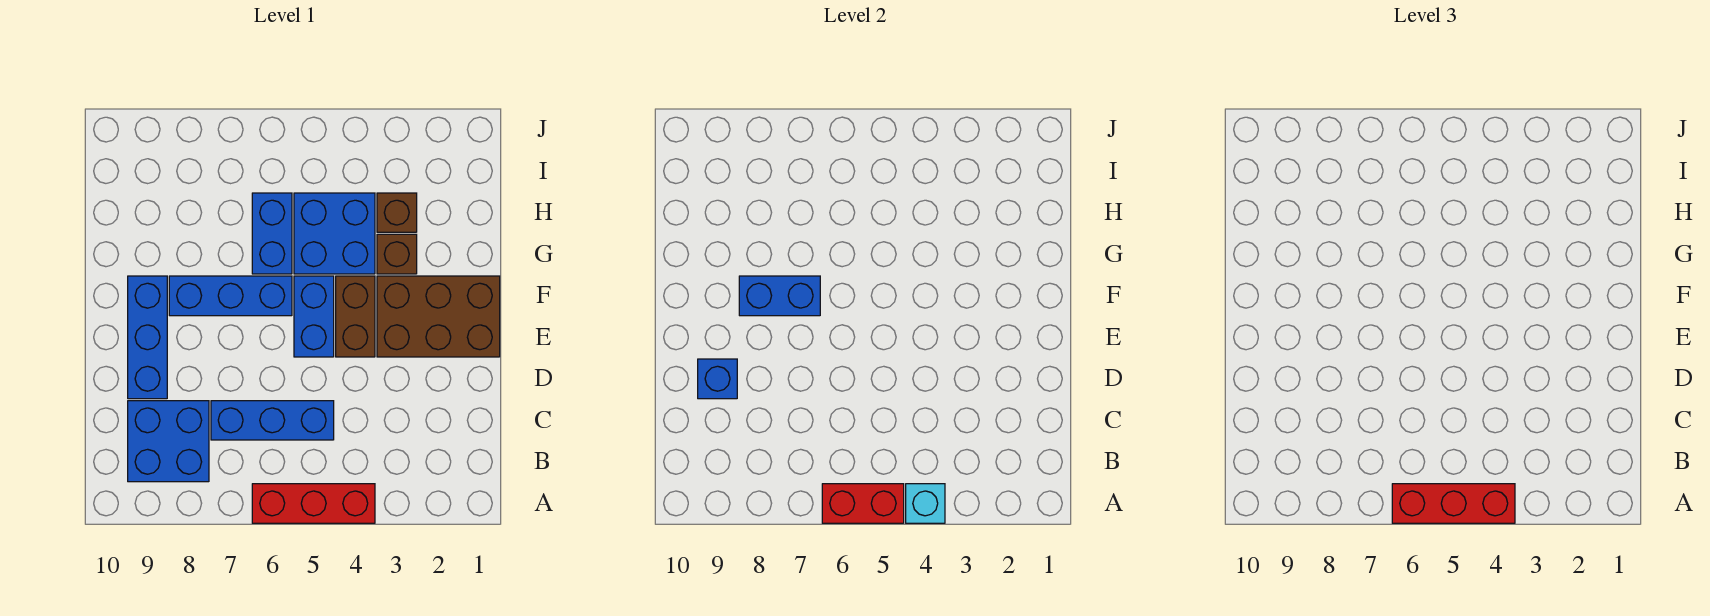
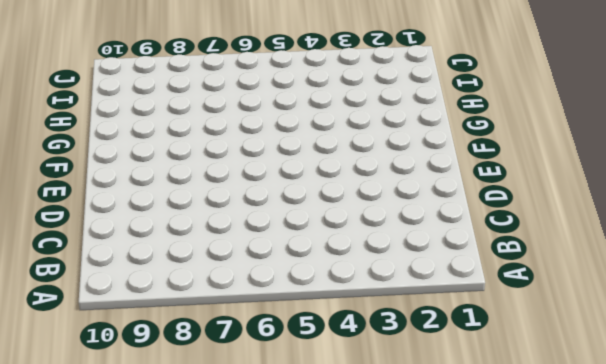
none -> red 1x3 brick [252,484,375,523]
none -> blue 2x2 brick [128,401,209,482]
none -> blue 1x3 brick [211,401,334,440]

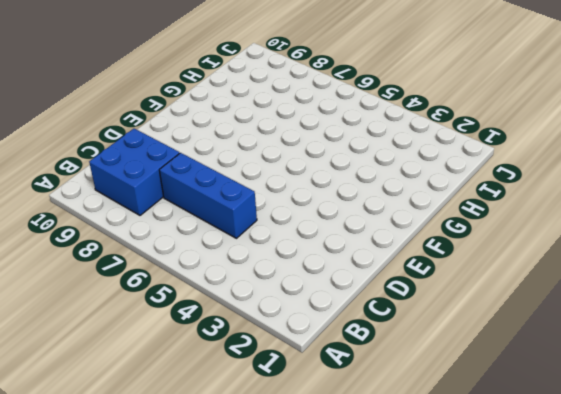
none -> red 1x3 brick [252,484,375,523]
none -> blue 1x3 brick [128,276,167,399]
none -> brown 2x3 brick [377,276,500,357]

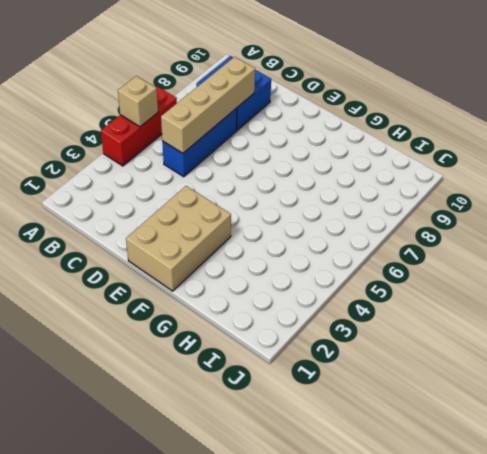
tan 1x1 brick [118,76,158,127] -> red 1x2 brick [822,484,904,523]
tan 1x4 brick [161,57,255,153] -> none
tan 2x3 brick [126,186,231,291] -> brown 2x3 brick [377,276,500,357]
none -> blue 1x3 brick [128,276,167,399]
none -> brown 1x2 brick [336,276,375,357]
none -> blue 1x2 brick [294,276,334,357]

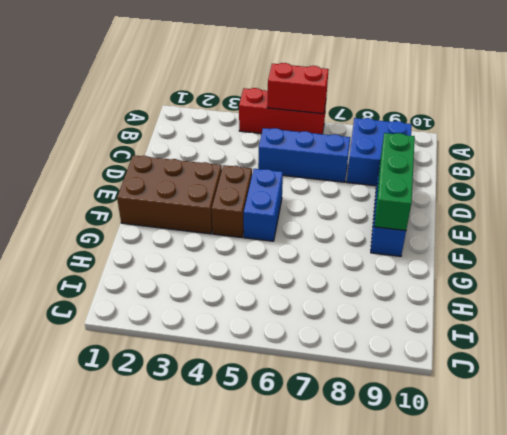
green 1x3 brick [374,133,415,231] -> blue 1x1 brick [698,359,737,399]
none -> blue 1x3 brick [169,276,292,316]
none -> brown 1x1 brick [377,234,417,274]
none -> blue 2x2 brick [294,193,375,274]

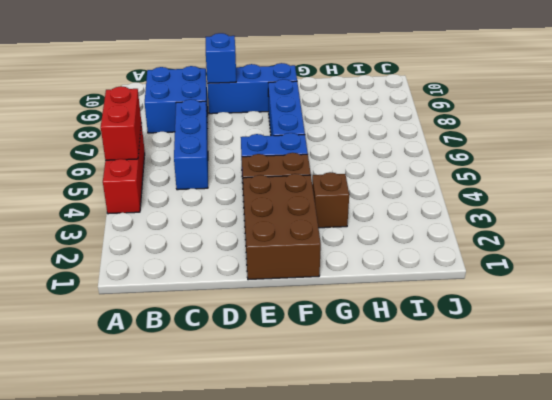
none -> blue 2x2 brick [294,193,375,274]
none -> blue 1x2 brick [252,193,292,274]
none -> brown 1x1 brick [377,193,417,232]

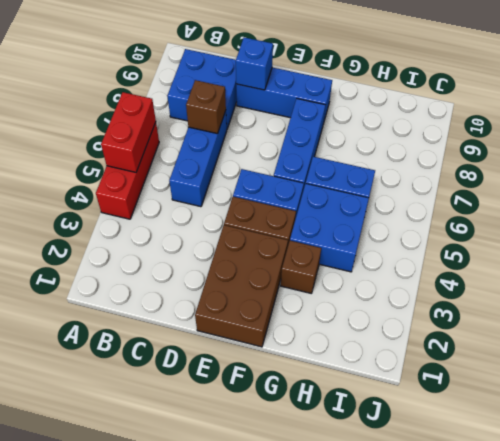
brown 1x1 brick [186,80,226,134] -> brown 1x1 brick moved to [377,193,417,232]
none -> cyan 1x1 brick [906,484,945,523]
none -> blue 1x2 brick [739,276,820,316]
none -> red 1x3 brick [1392,484,1515,523]

